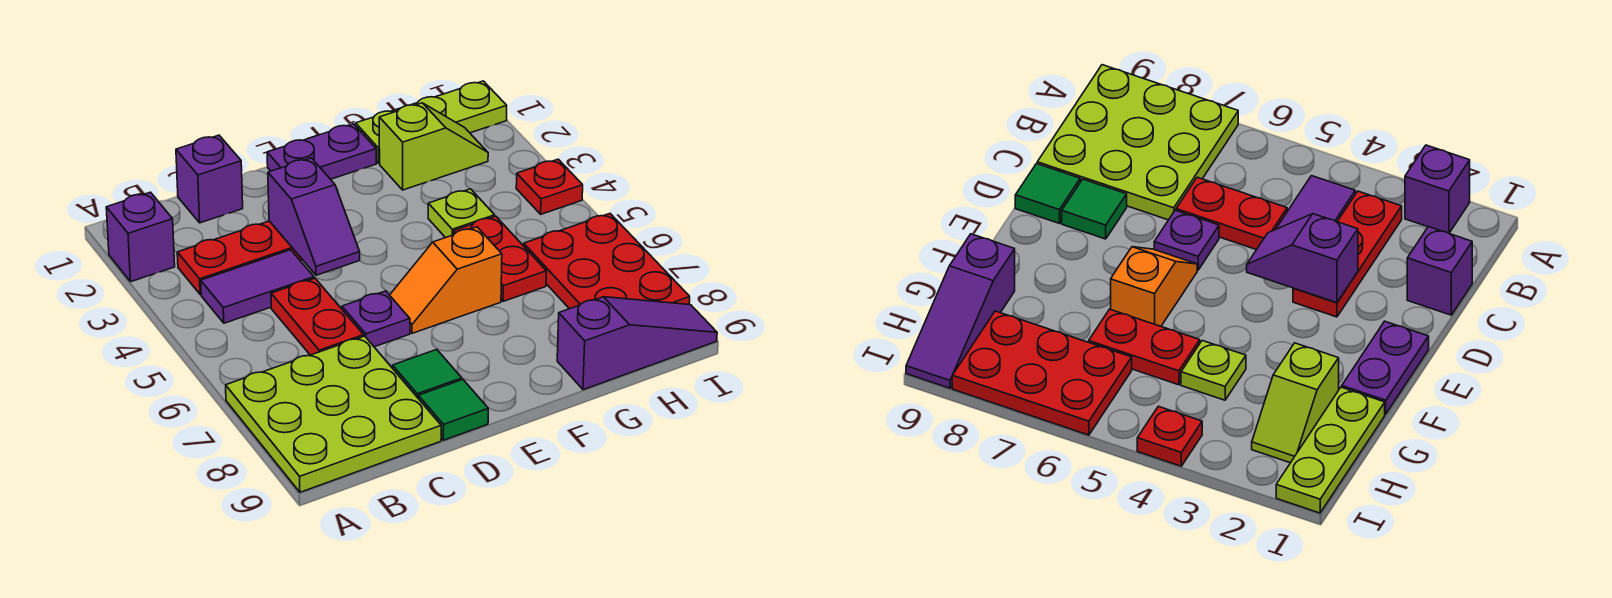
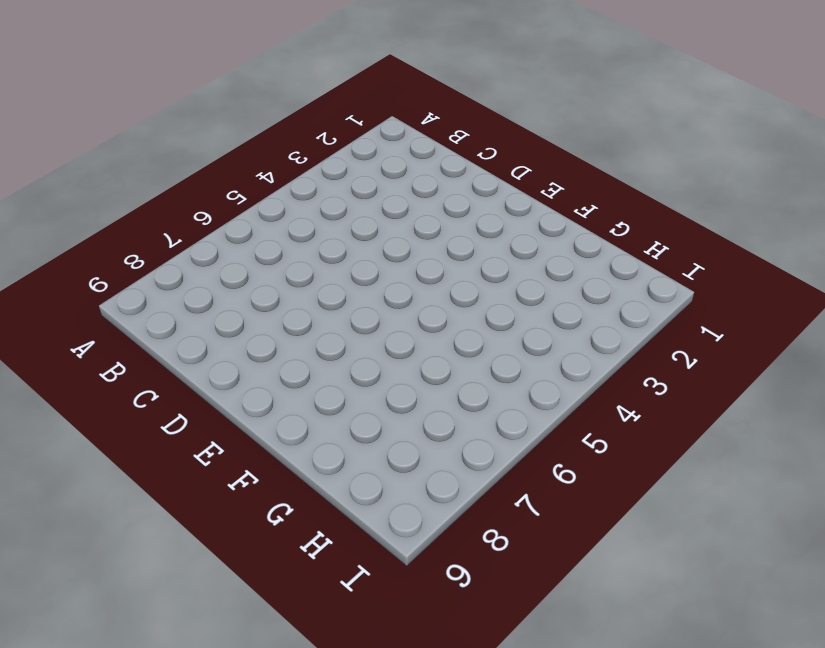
none -> purple 1x1 brick [106,192,175,282]
none -> lime 3x3 plate [226,336,441,492]
none -> red 1x3 plate [177,221,302,295]

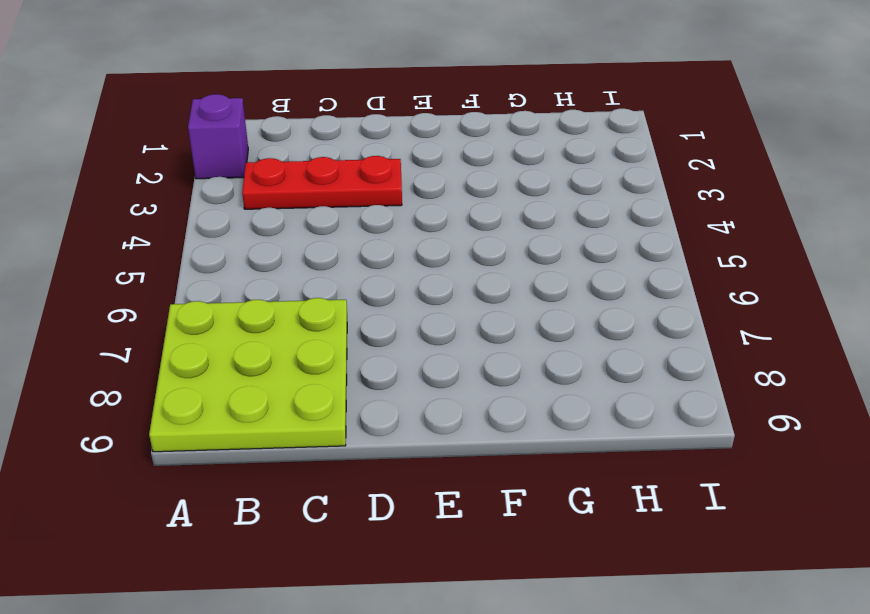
none -> purple 1x2 tile [201,250,314,323]
none -> purple 1x1 brick [176,135,243,223]
none -> red 1x2 plate [271,278,364,355]

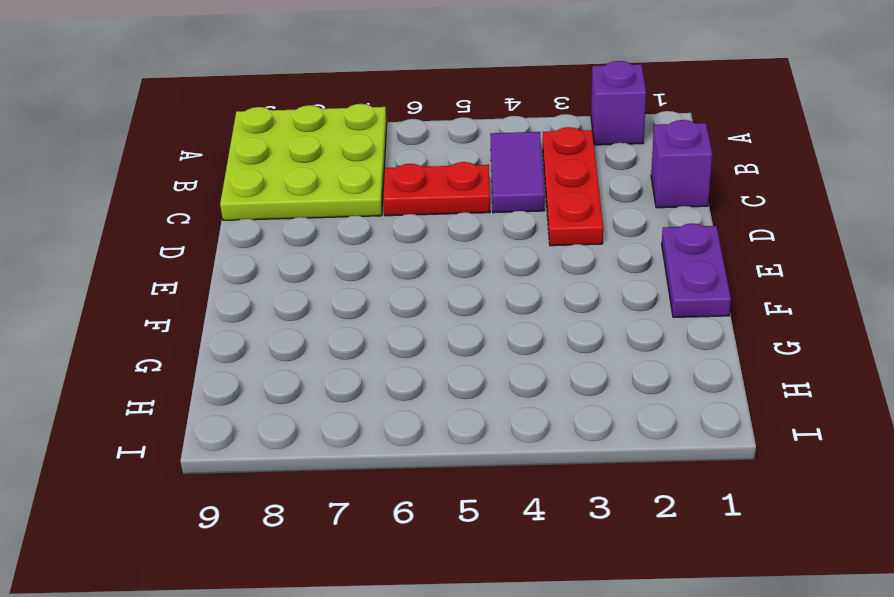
none -> purple 1x1 plate [342,291,410,347]
none -> green 1x1 tile [393,350,462,398]
none -> green 1x1 tile [418,380,488,440]

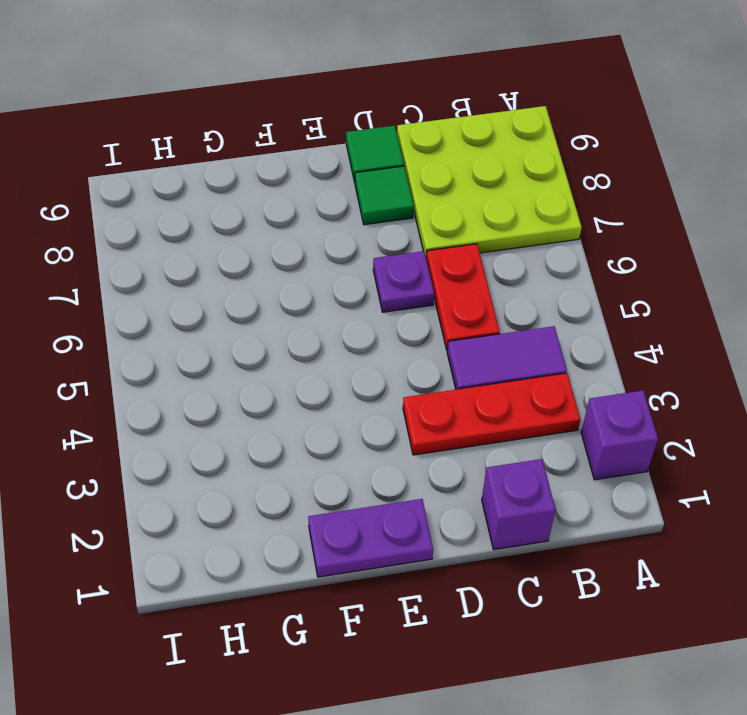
none -> orange 1x2 slope [390,227,502,333]
none -> lime 1x3 plate [356,81,507,163]
none -> lime 1x2 slope [379,103,488,190]

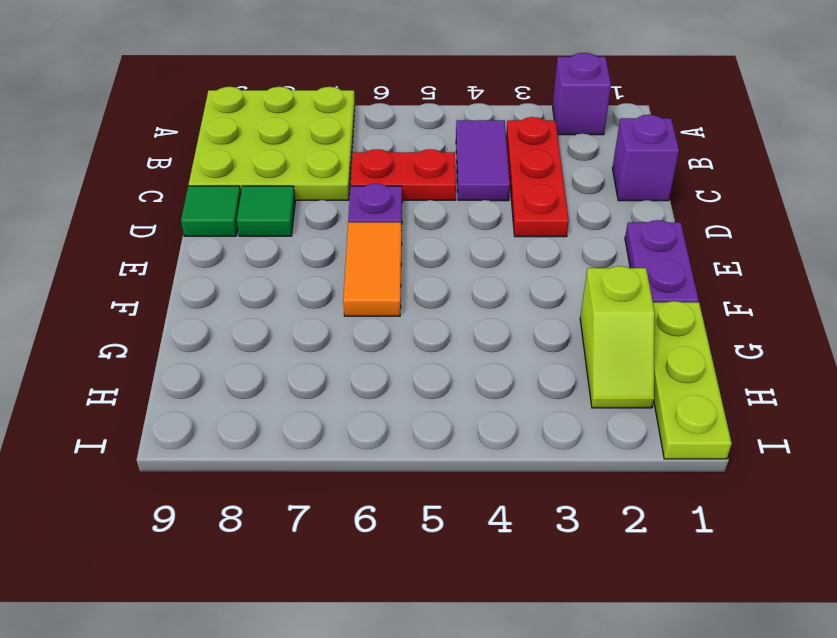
orange 1x2 tile [343,222,402,316] -> orange 1x2 slope [390,227,502,333]
none -> lime 1x1 plate [428,189,495,238]
none -> red 1x2 plate [453,216,546,301]
none -> purple 1x3 slope [557,297,717,390]

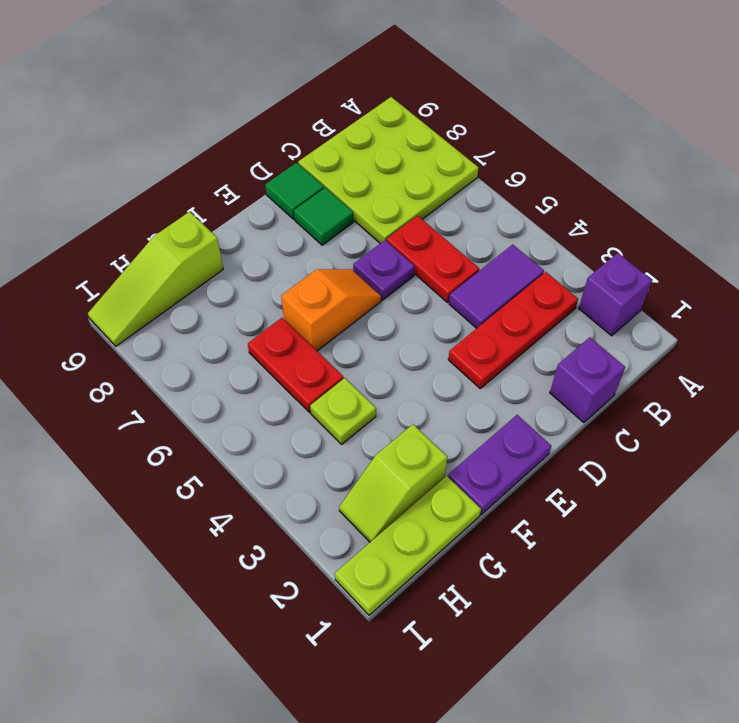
lime 1x3 slope [88,212,223,346] -> purple 1x3 slope [557,297,717,390]
none -> red 2x3 plate [524,214,690,309]
none -> red 1x1 plate [516,159,583,214]
none -> purple 1x2 slope [268,158,360,275]

